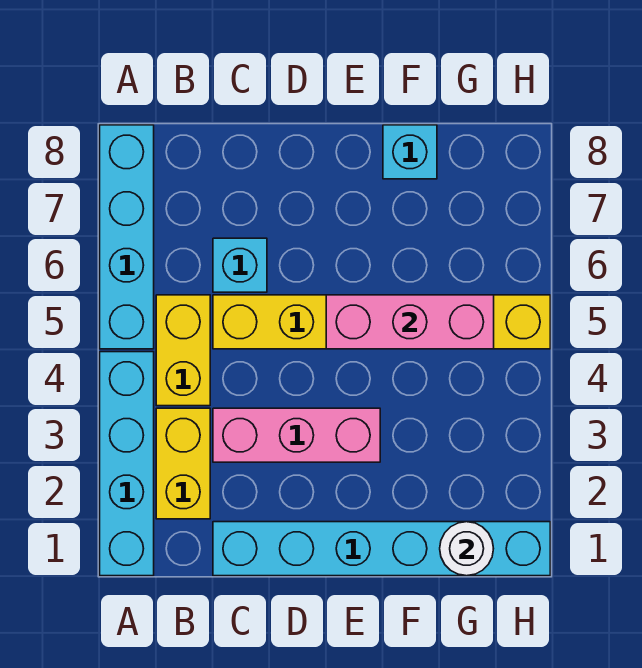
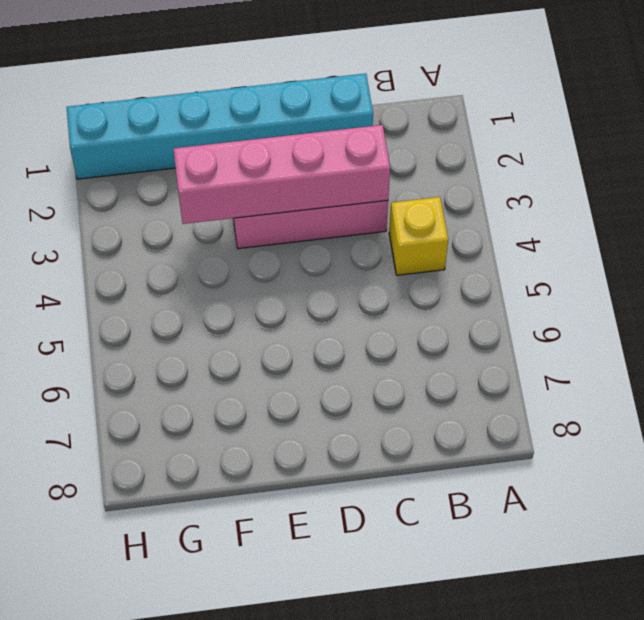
yellow 1x1 brick [389,197,448,275] -> yellow 1x2 brick [156,295,210,406]
pink 1x4 brick [173,125,390,224] -> none
none -> cyan 1x4 brick [100,352,154,576]
none -> cyan 1x4 brick [100,125,154,349]

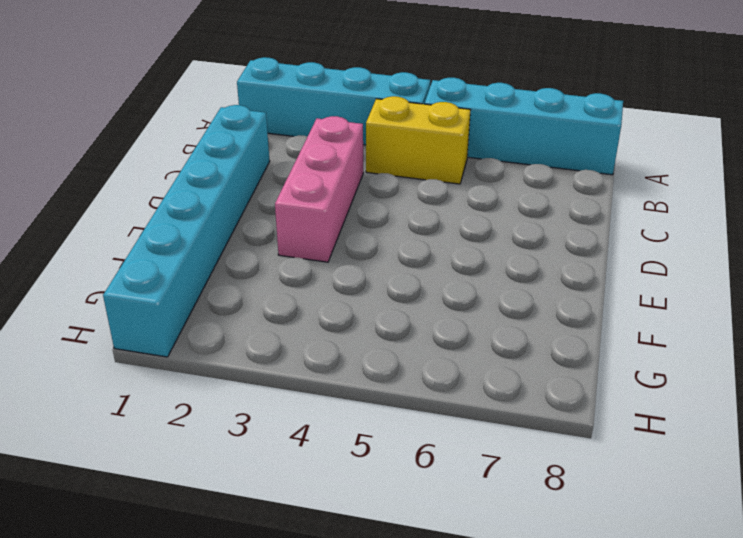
none -> yellow 1x2 brick [156,408,210,519]
none -> yellow 1x6 brick [213,295,550,349]

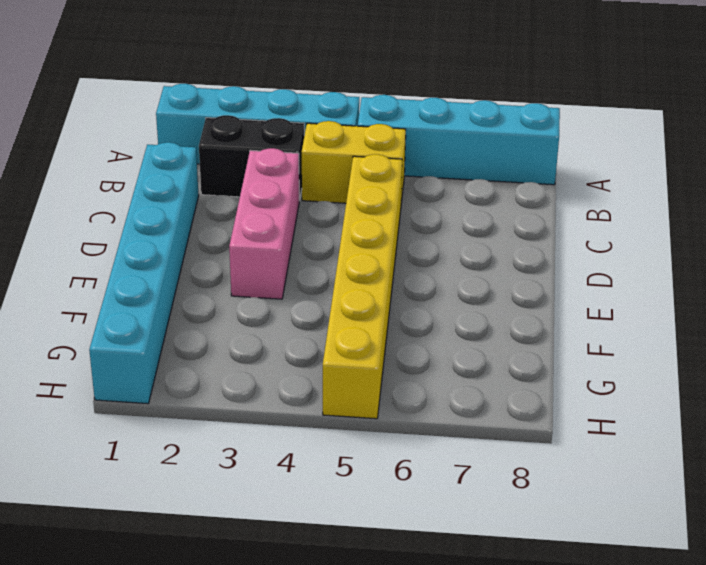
black 1x2 brick [199,115,304,200] -> yellow 1x2 brick [156,408,210,519]
none -> cyan 1x1 brick [213,238,267,292]
none -> cyan 1x1 brick [383,125,437,179]

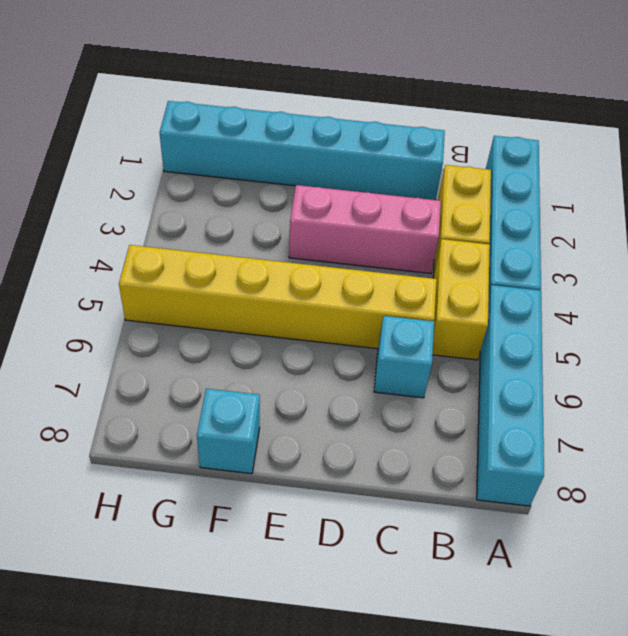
none -> pink 1x3 brick [326,295,494,349]
none -> white 1x1 round brick [440,522,494,576]

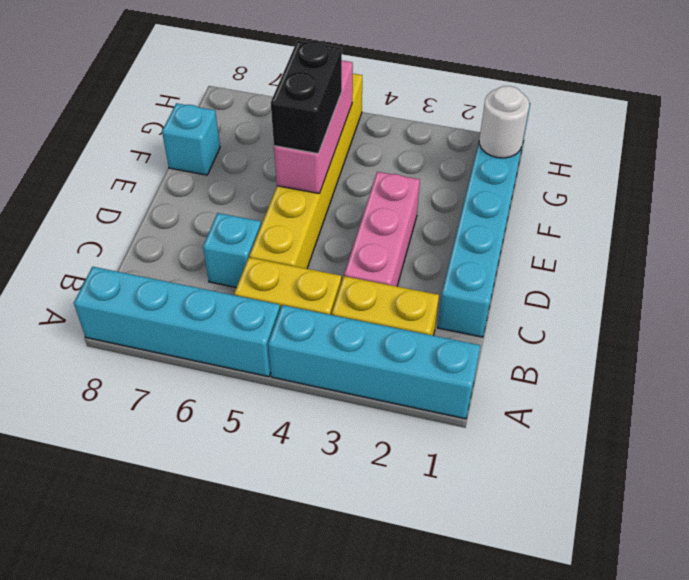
black 1x2 brick [271,41,342,153] -> none

